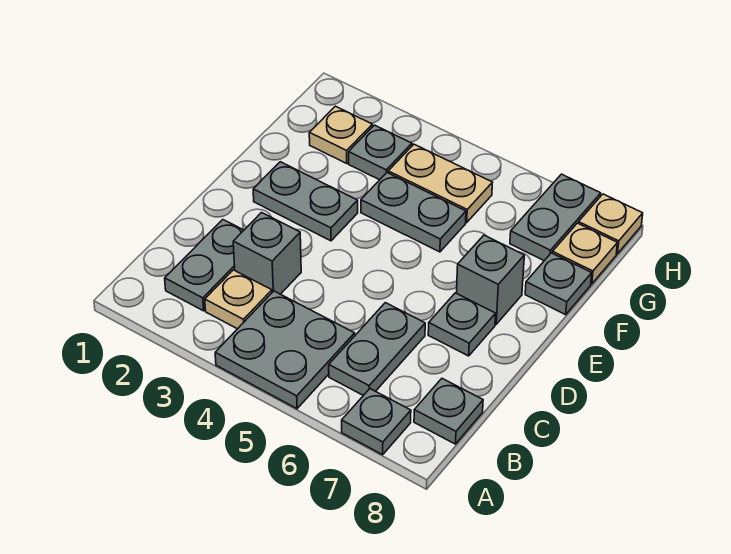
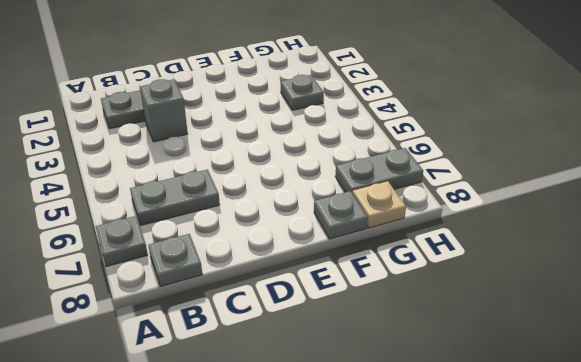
none -> grey 2x2 plate [215,291,355,409]
none -> tan 1x1 plate [205,270,272,329]
none -> grey 1x1 plate [428,293,496,356]

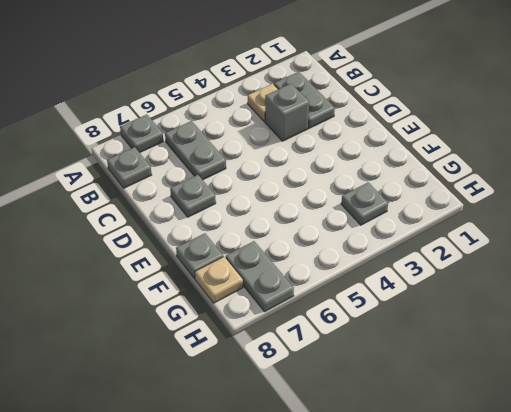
none -> grey 2x2 plate [215,291,355,409]
none -> grey 1x2 plate [253,162,358,241]
none -> grey 1x1 brick [457,235,524,324]

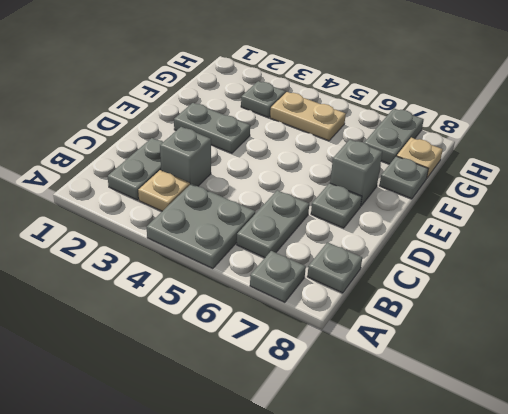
none -> grey 1x2 plate [361,173,466,252]
none -> tan 1x1 plate [309,106,372,163]
none -> tan 1x1 plate [578,194,643,254]

